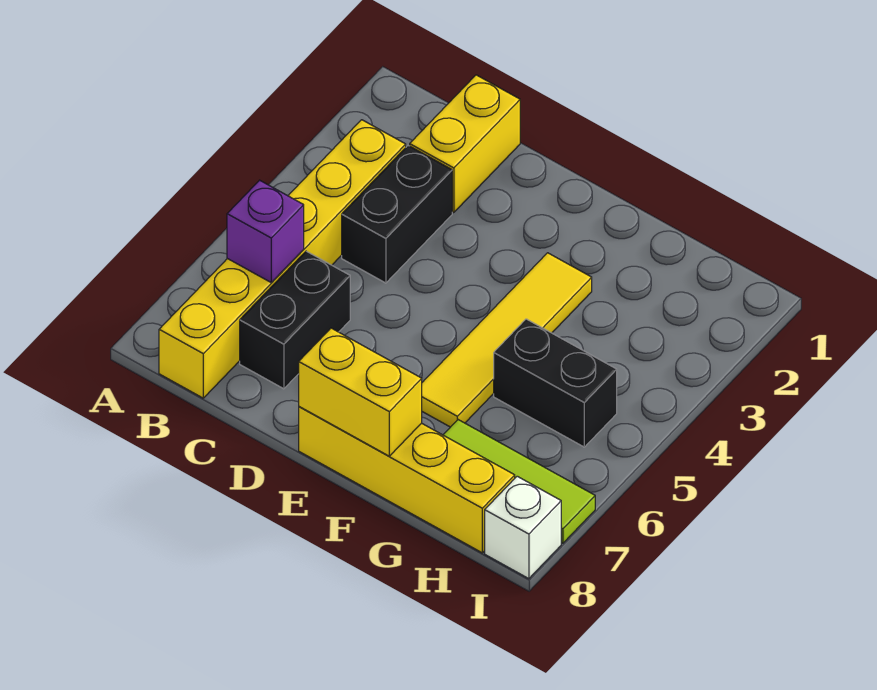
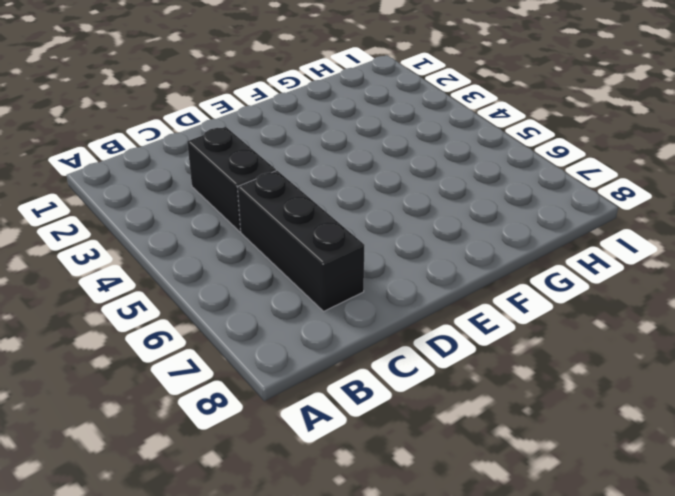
black 1x3 brick [238,171,364,311] -> black 1x2 brick [240,251,350,389]
none -> yellow 1x6 brick [159,120,406,398]
none -> yellow 1x2 brick [410,75,520,213]

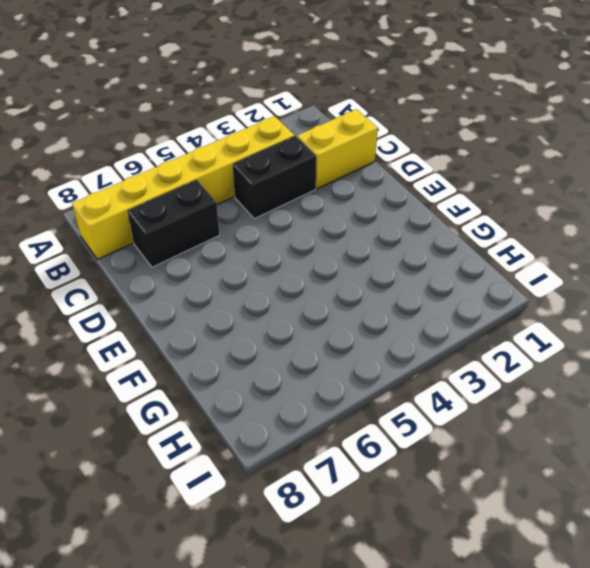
none -> yellow 1x4 brick [299,407,515,553]
none -> yellow 1x4 tile [422,253,592,427]

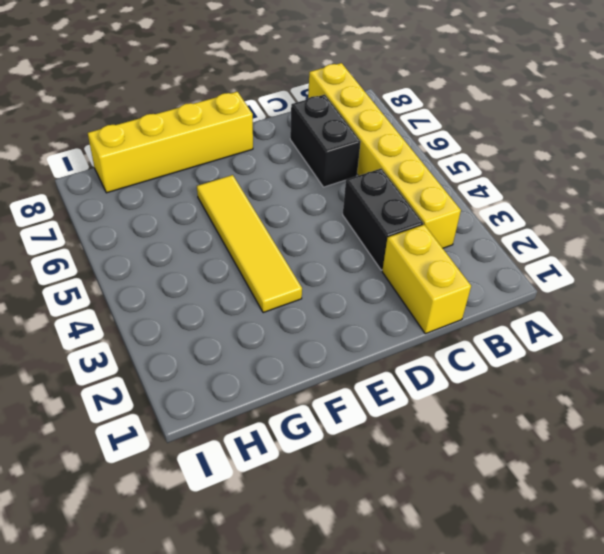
none -> black 1x2 brick [494,319,617,447]
none -> lime 1x3 tile [443,420,595,543]

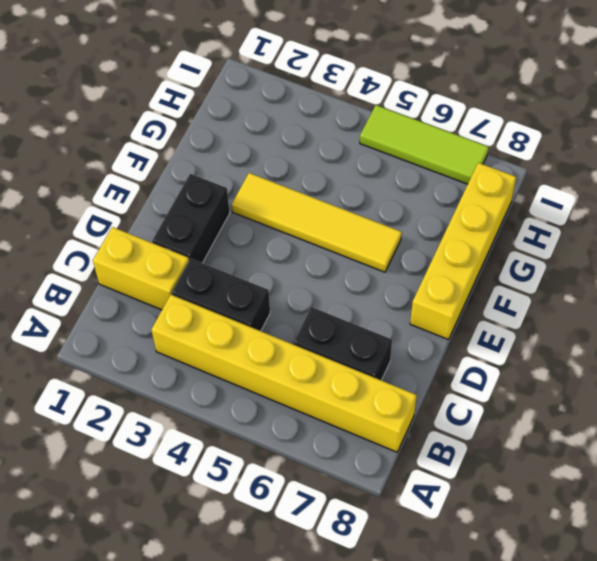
black 1x2 brick [152,174,230,263] -> black 1x2 brick moved to [494,319,617,447]
lime 1x3 tile [360,105,489,184] -> lime 1x3 tile turned to [443,420,595,543]
none -> white 1x1 brick [485,476,561,579]
none -> purple 1x1 brick [227,180,304,282]

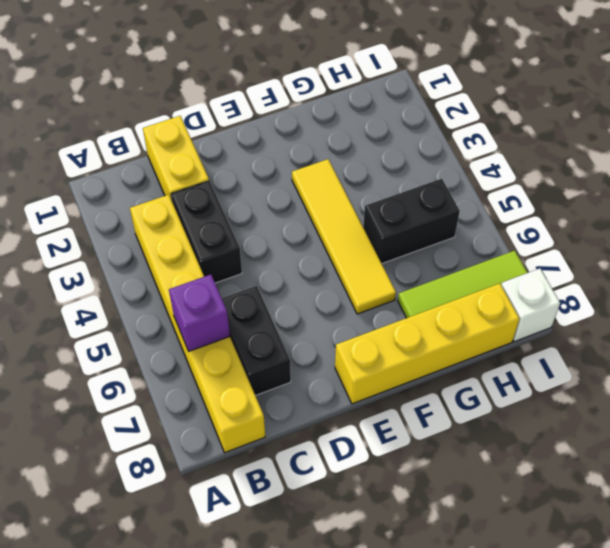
none -> yellow 1x2 brick [299,328,422,456]

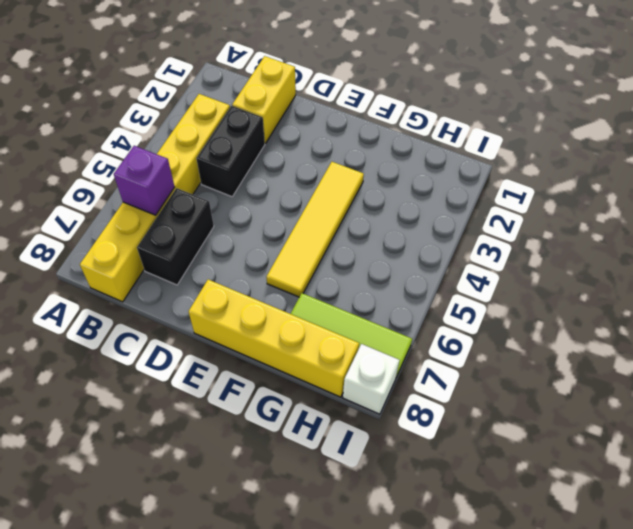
none -> black 1x2 brick [494,319,617,447]
none -> yellow 1x2 brick [299,328,422,456]

